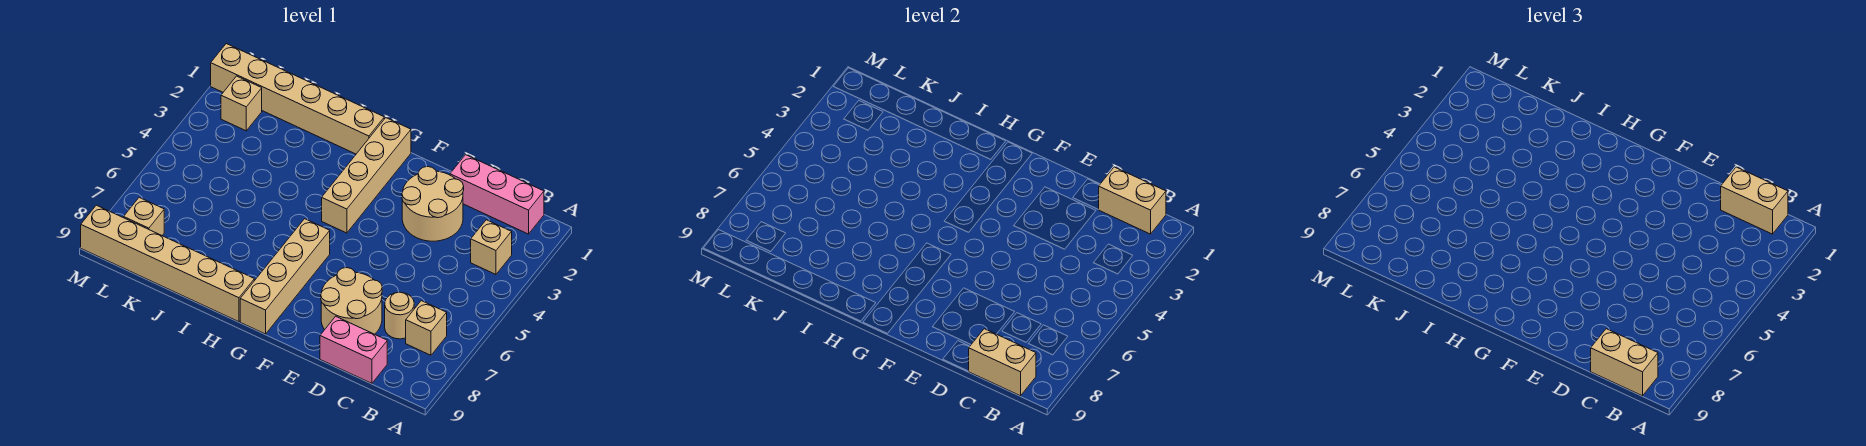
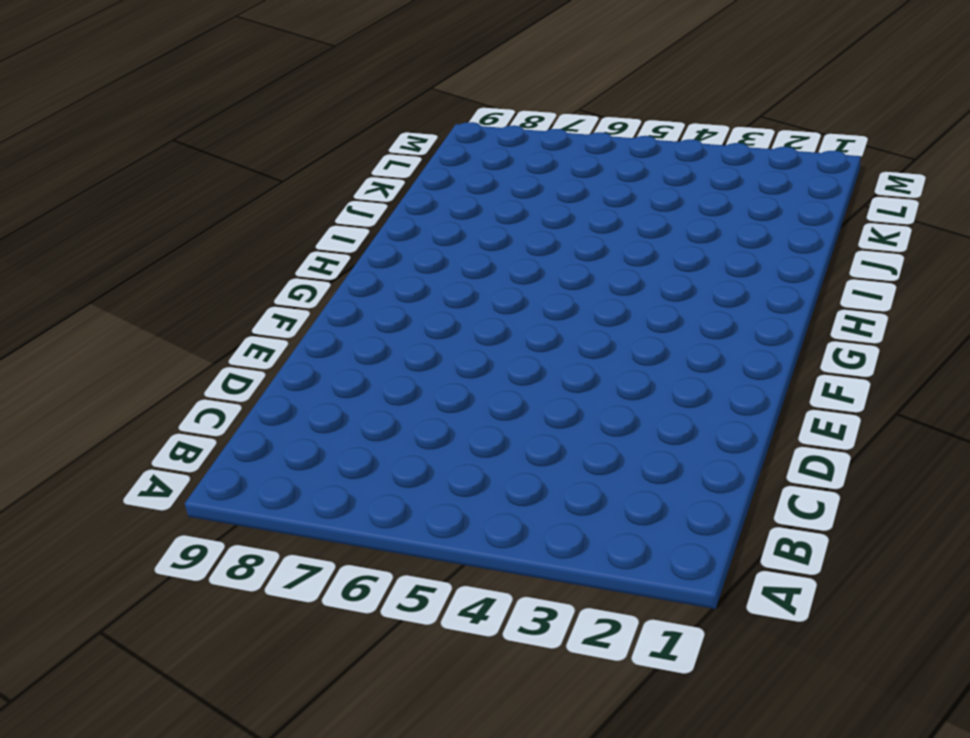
none -> pink 1x3 brick [450,155,544,234]
none -> tan 1x1 brick [471,220,512,274]
none -> tan 1x1 brick [406,301,447,355]

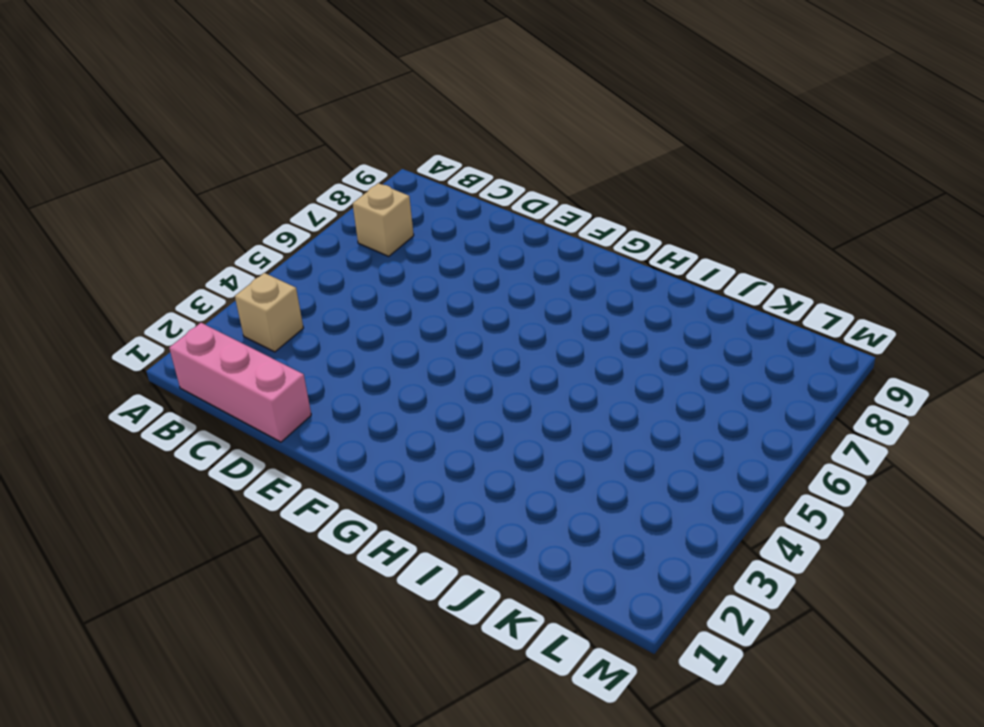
none -> tan 1x1 round brick [385,292,414,339]
none -> pink 1x2 brick [320,316,387,383]
none -> tan 2x2 round brick [402,166,464,241]

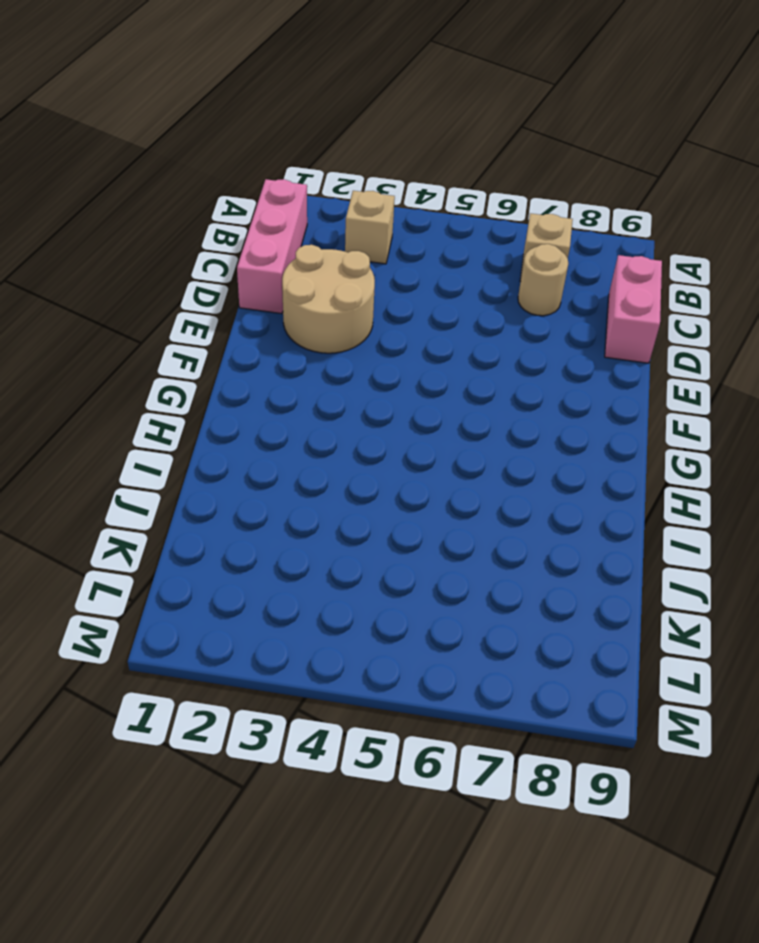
none -> tan 2x2 round brick [321,268,382,334]
none -> tan 1x4 brick [322,118,411,233]
none -> tan 1x4 brick [240,219,330,334]

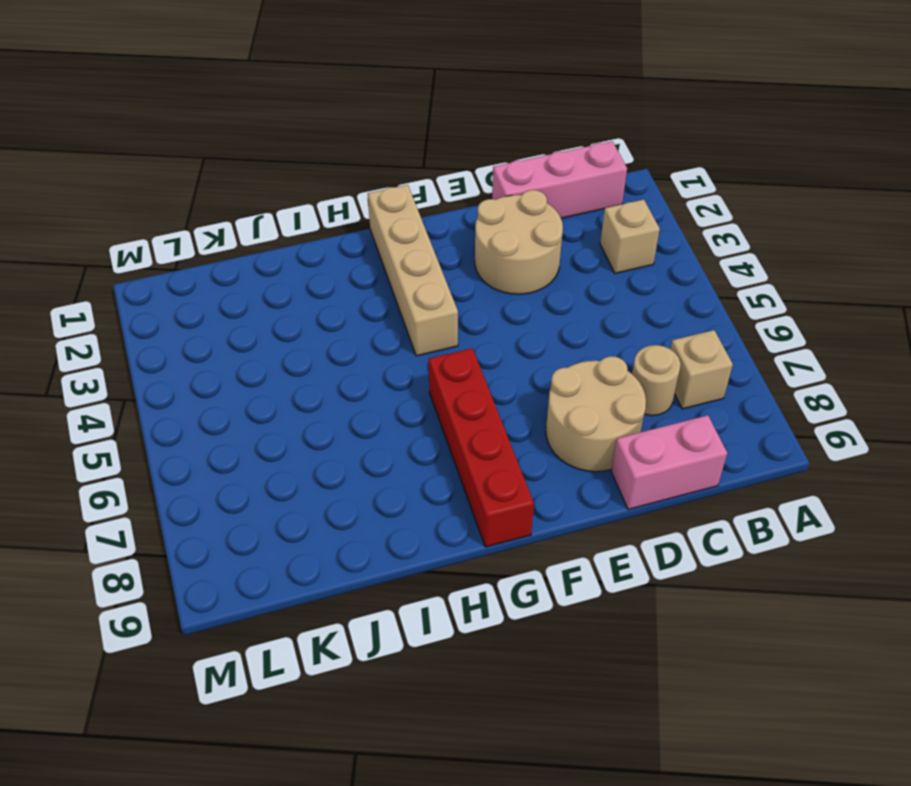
red 1x4 brick [429,348,534,547] -> tan 1x4 brick [240,219,330,334]
none -> tan 1x6 brick [211,44,384,154]
none -> tan 1x6 brick [81,205,254,322]
none -> tan 1x1 brick [221,76,262,131]

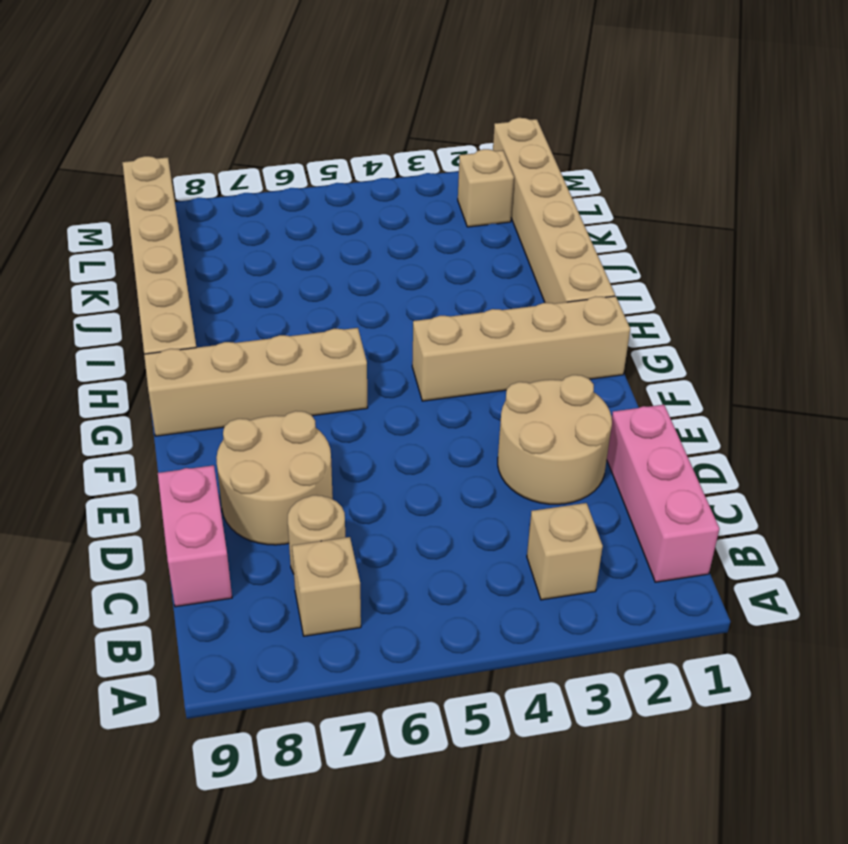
none -> tan 1x1 brick [124,197,164,235]
none -> tan 1x2 brick [1098,167,1166,234]
none -> tan 1x2 brick [969,329,1036,396]

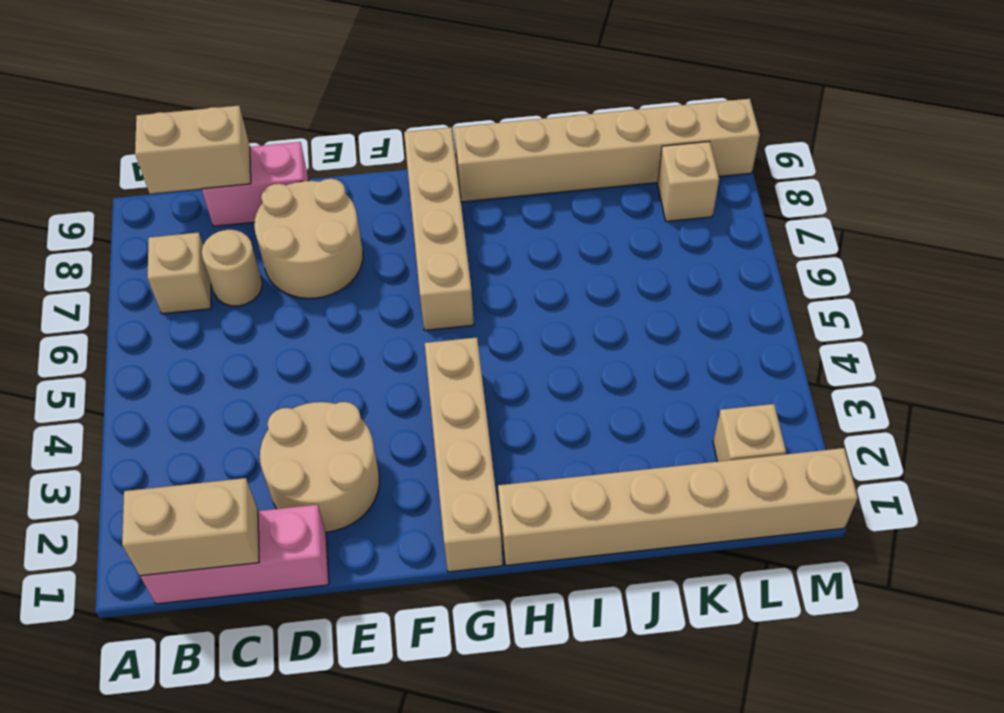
none -> tan 1x1 brick [471,220,512,274]
none -> tan 1x2 brick [1721,167,1788,234]
none -> tan 1x2 brick [1591,329,1658,396]

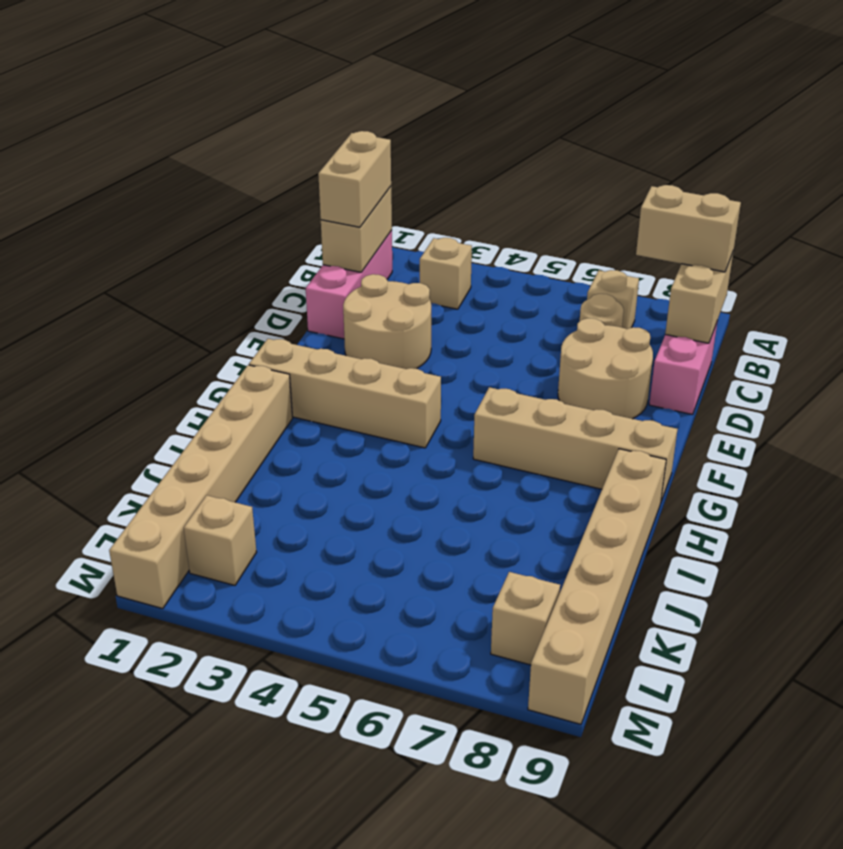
tan 1x2 brick [636,185,741,272] -> tan 1x2 brick turned to [1591,329,1658,396]

